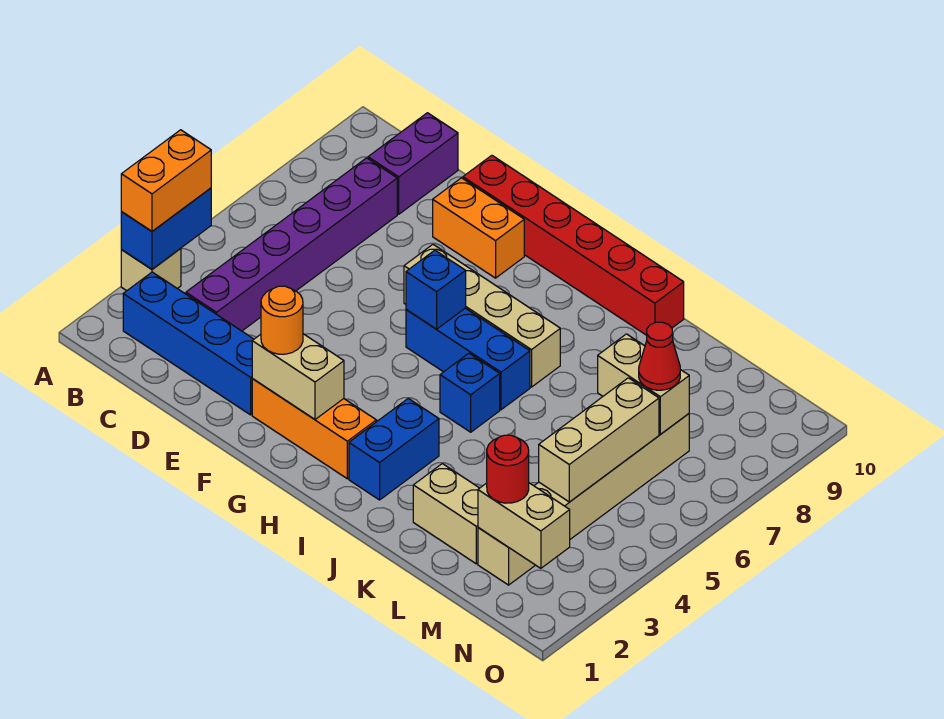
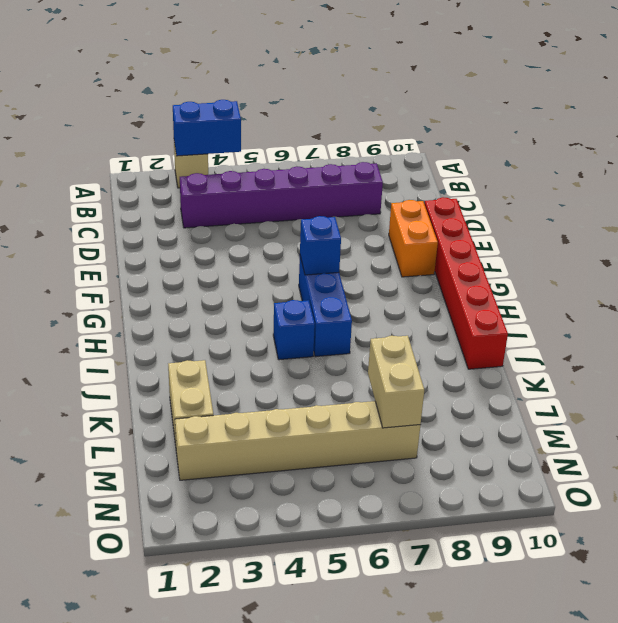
none -> blue 1x4 brick [123,272,254,415]
none -> purple 1x2 brick [368,113,458,214]
none -> orange 1x3 brick [252,379,376,479]

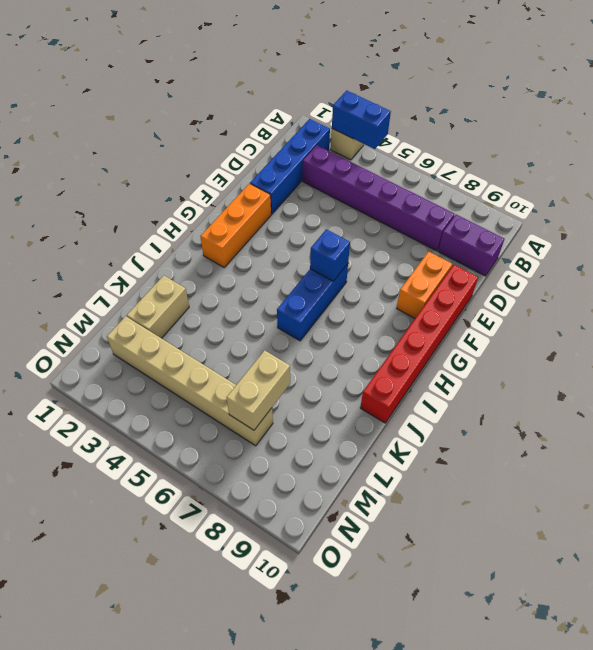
none -> tan 1x4 brick [404,245,560,387]
none -> blue 1x2 brick [349,399,439,500]
none -> blue 1x1 brick [440,354,500,432]

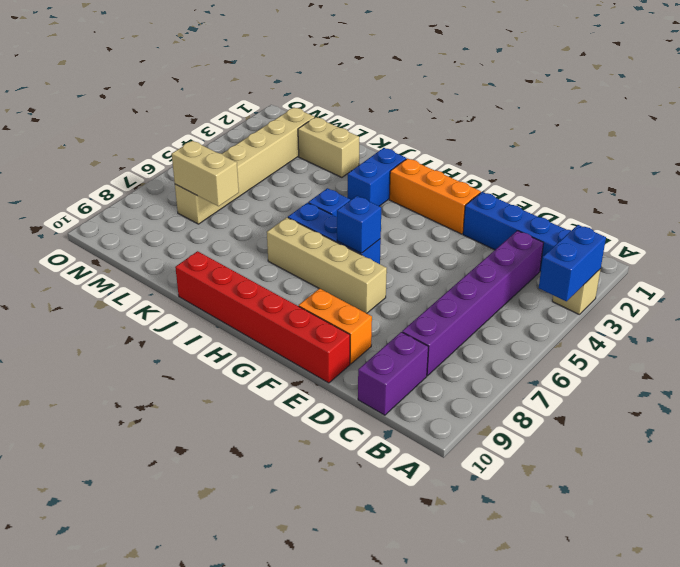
none -> tan 1x2 brick [252,334,344,419]
none -> tan 1x2 brick [478,483,570,568]
none -> tan 1x3 brick [539,378,659,502]

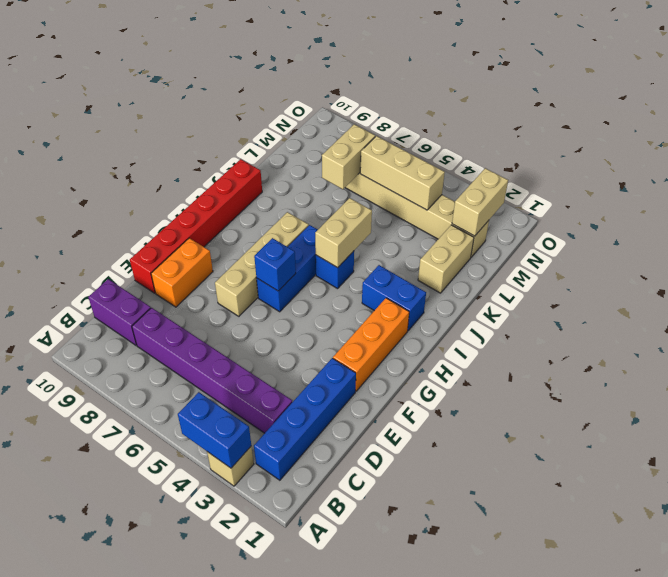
tan 1x2 brick [315,198,372,268] -> tan 1x2 brick moved to [252,334,344,419]
none -> orange 1x2 brick [121,130,211,231]
none -> orange 1x1 round brick [261,286,303,354]
none -> red 1x1 round brick [487,435,529,503]

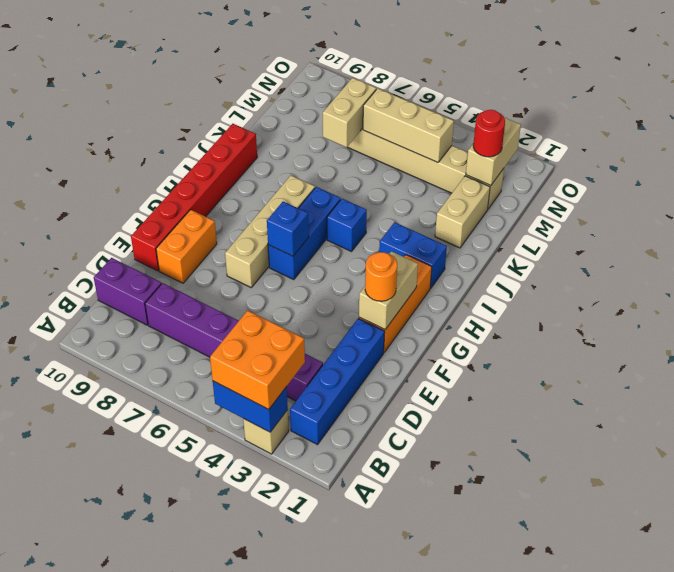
orange 2x2 brick [210,310,305,410] -> orange 1x2 brick [121,130,211,231]
none -> red 1x1 cone [639,322,680,390]

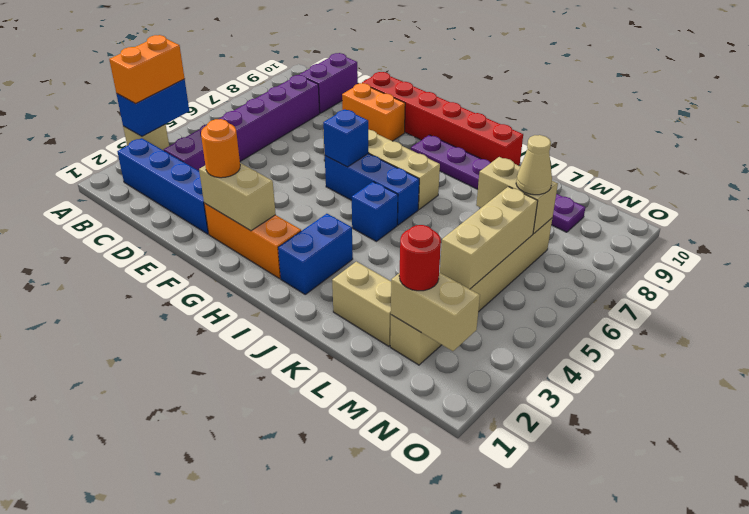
purple 1x6 plate [411,135,585,232] -> none
tan 1x1 cone [516,135,552,195] -> red 1x1 cone [639,322,680,390]

